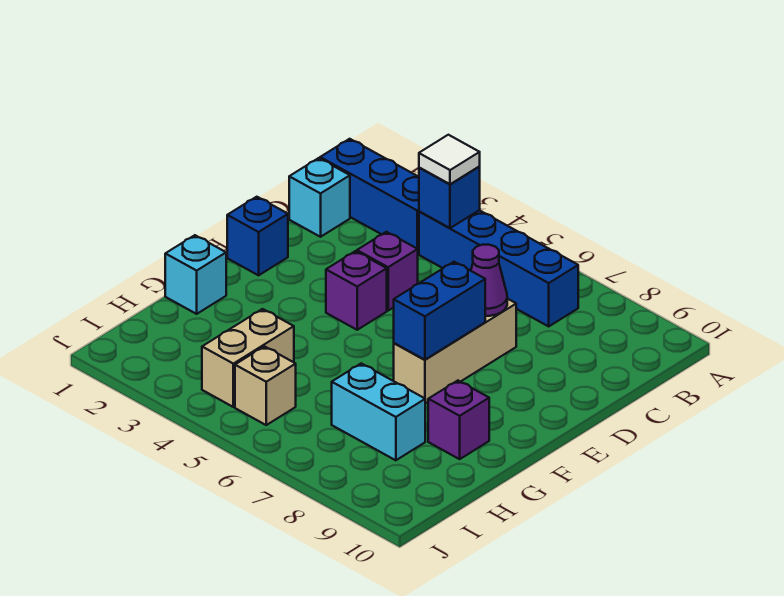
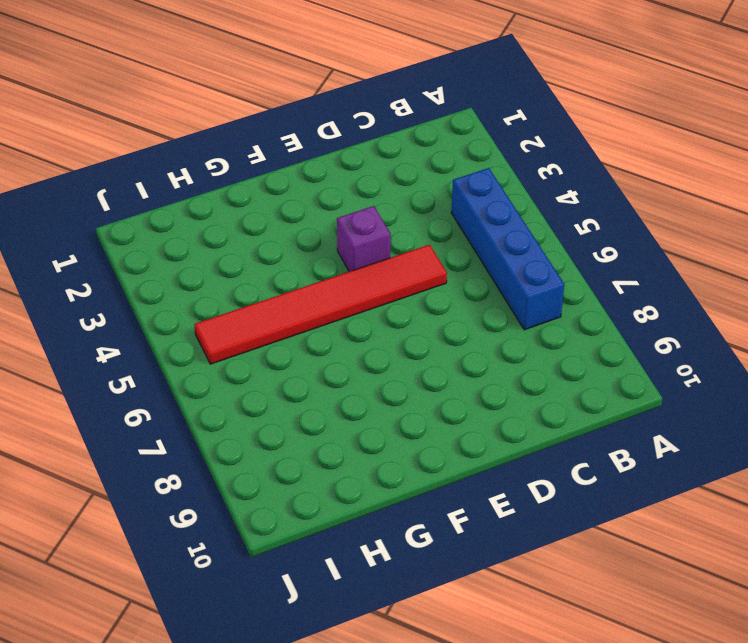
red 1x6 tile [194,245,447,364] -> tan 1x1 brick [235,346,296,425]
none -> blue 1x3 brick [320,139,419,253]
none -> cyan 1x1 brick [289,158,350,237]
none -> purple 1x1 brick [357,232,418,310]

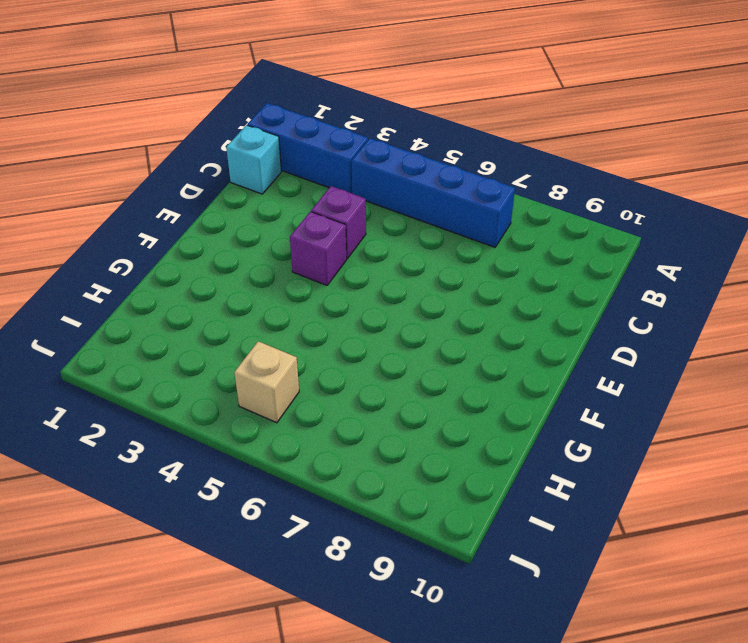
none -> tan 1x3 brick [394,299,516,403]
none -> blue 1x1 brick [227,197,288,275]
none -> cyan 1x1 brick [165,235,226,314]

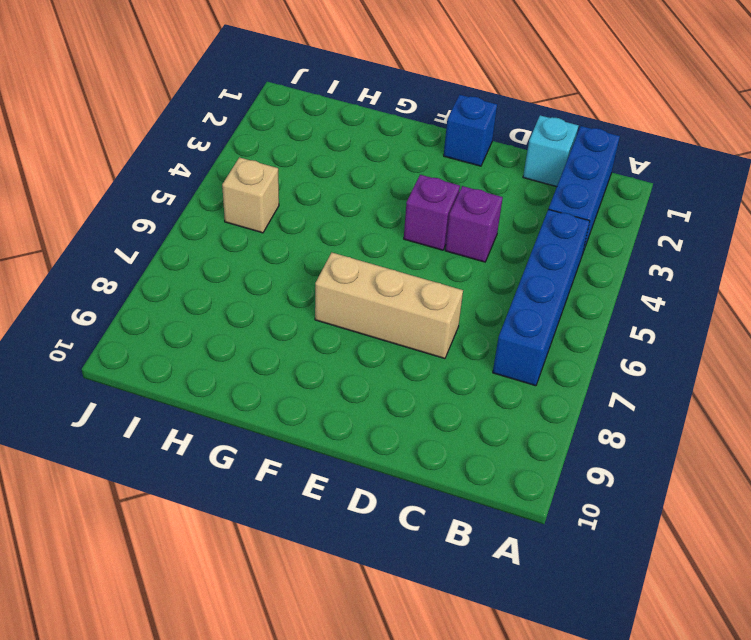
none -> cyan 1x1 brick [165,235,226,314]
none -> purple 1x1 brick [428,381,489,459]
none -> tan 1x2 brick [202,309,294,407]

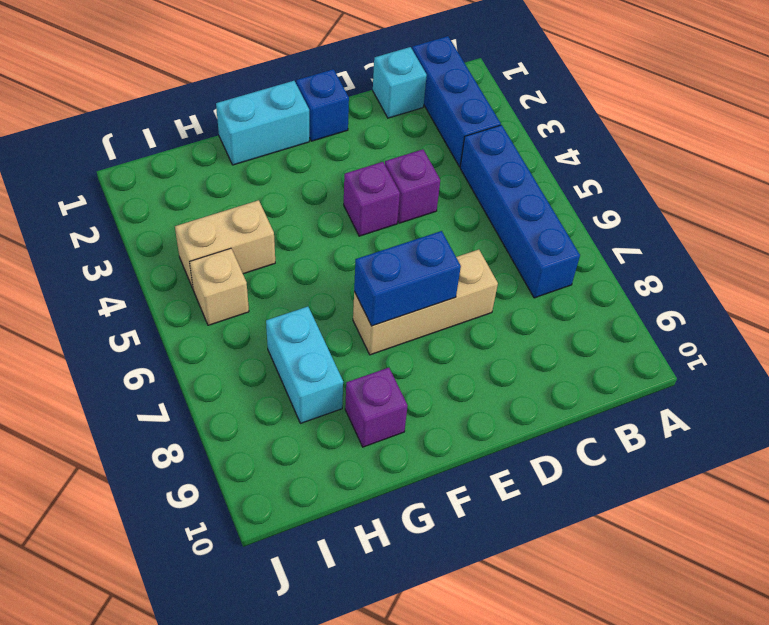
cyan 1x2 brick [216,81,309,165] -> cyan 1x1 brick [165,235,226,314]
none -> blue 1x1 brick [419,167,480,228]
none -> purple 1x1 cone [471,245,507,316]
none -> white 1x1 tile [419,135,480,184]

